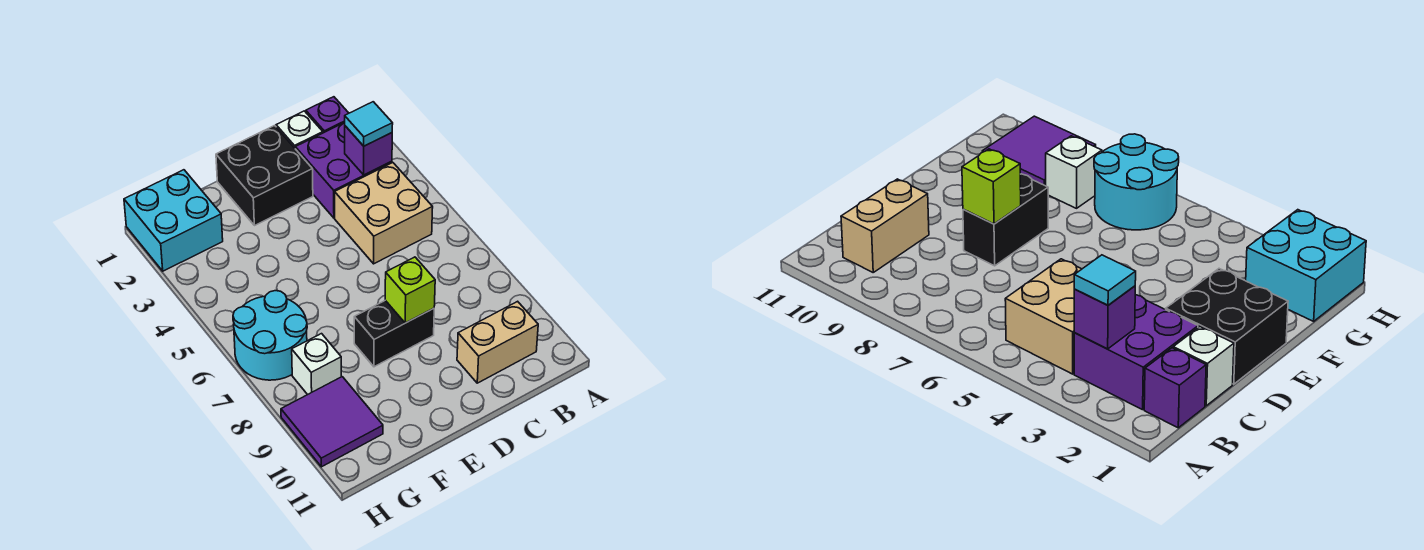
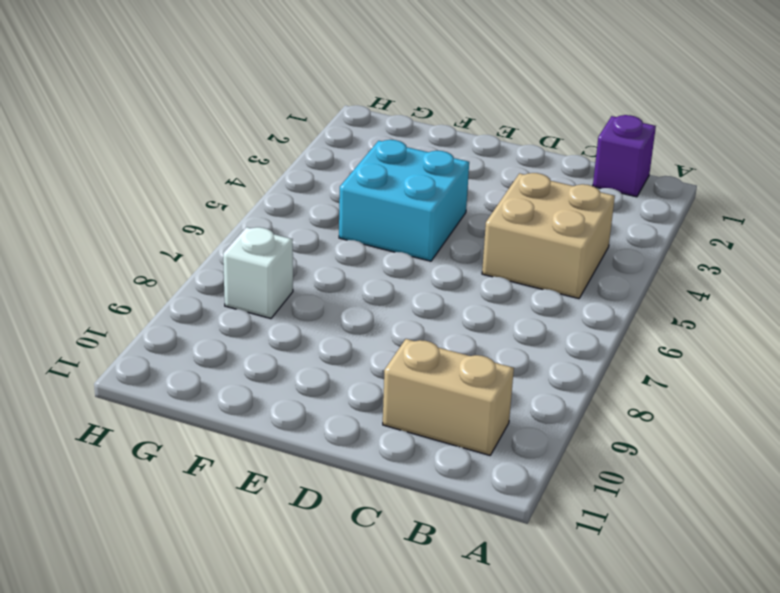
cyan 2x2 brick [339,140,469,261] -> cyan 2x2 brick moved to [124,170,223,271]
none -> purple 2x2 brick [295,123,392,218]
none -> white 1x1 brick [276,111,323,148]
none -> black 2x2 brick [216,126,313,226]

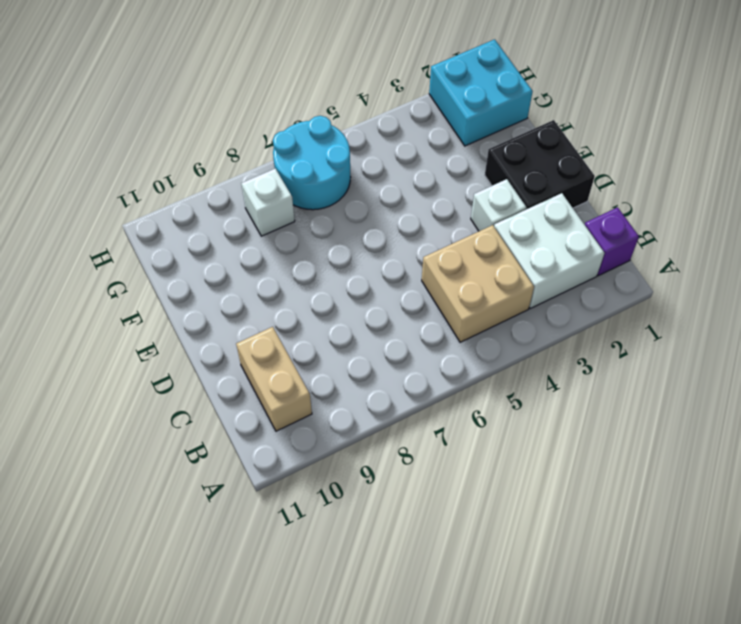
white 2x2 brick [494,193,604,308] -> purple 2x2 brick [295,123,392,218]
white 1x1 brick [471,179,526,231] -> white 1x1 brick moved to [276,111,323,148]
none -> black 1x2 brick [354,300,434,367]
none -> purple 2x2 tile [281,377,383,467]
none -> purple 1x1 brick [345,126,392,175]

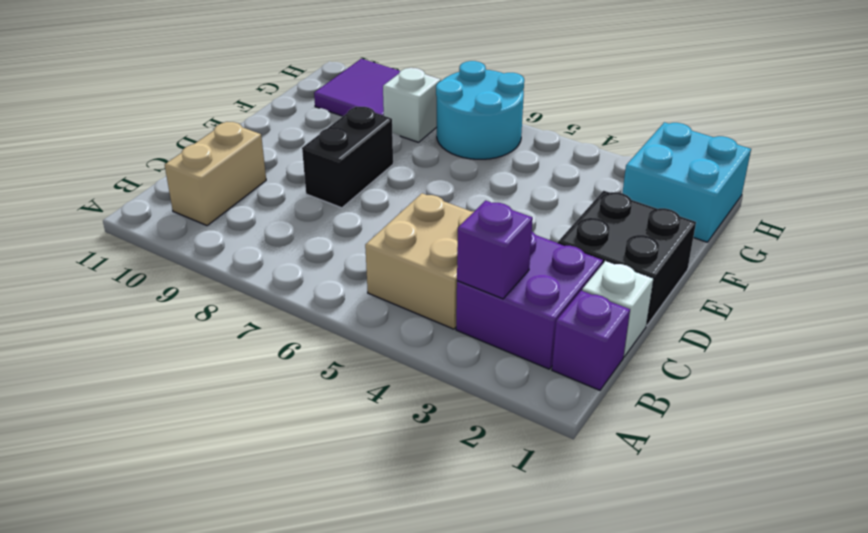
none -> lime 1x1 brick [385,257,435,323]
none -> cyan 1x1 tile [345,102,393,146]

